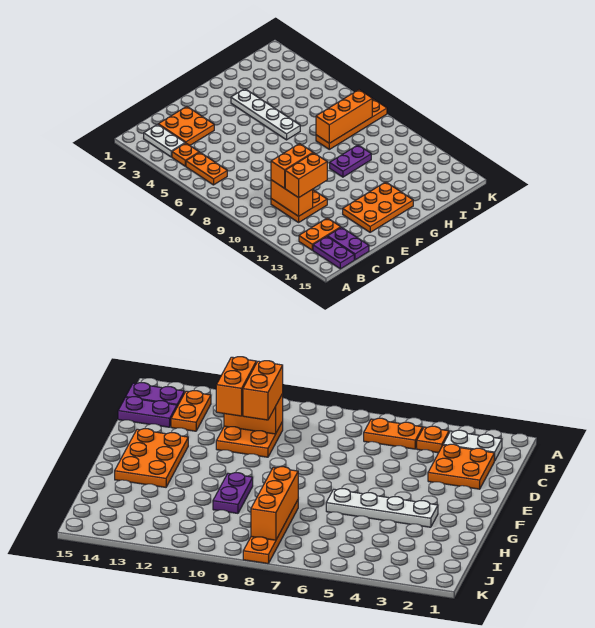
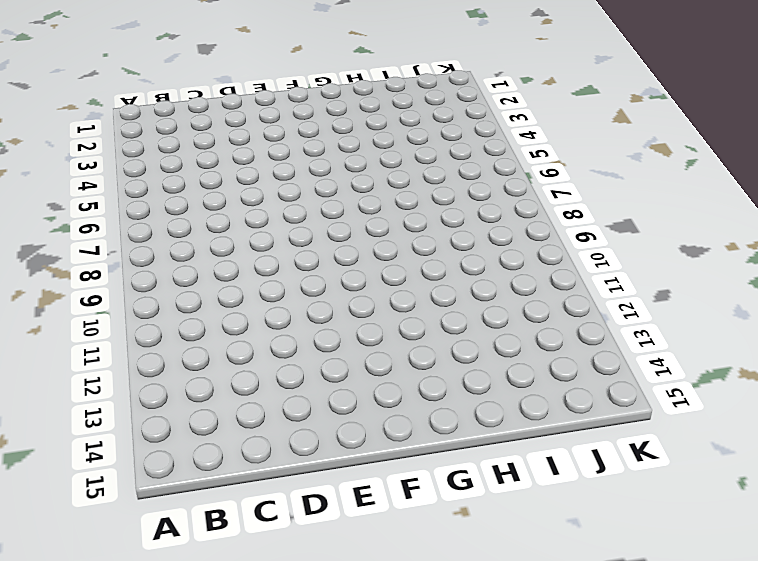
none -> white 1x2 plate [144,124,185,157]
none -> orange 1x1 plate [172,143,199,166]
none -> orange 1x2 plate [186,152,227,185]

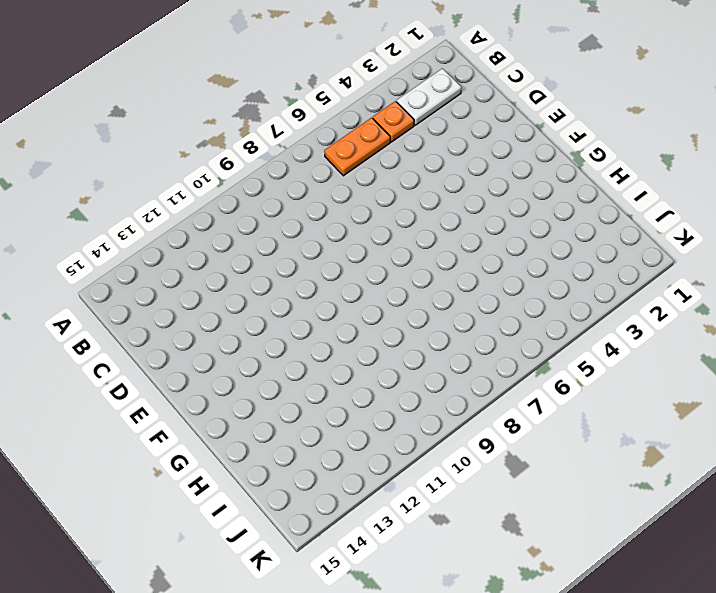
none -> orange 1x2 plate [299,218,341,250]
none -> purple 1x2 plate [313,236,354,269]
none -> orange 2x2 plate [158,106,214,145]

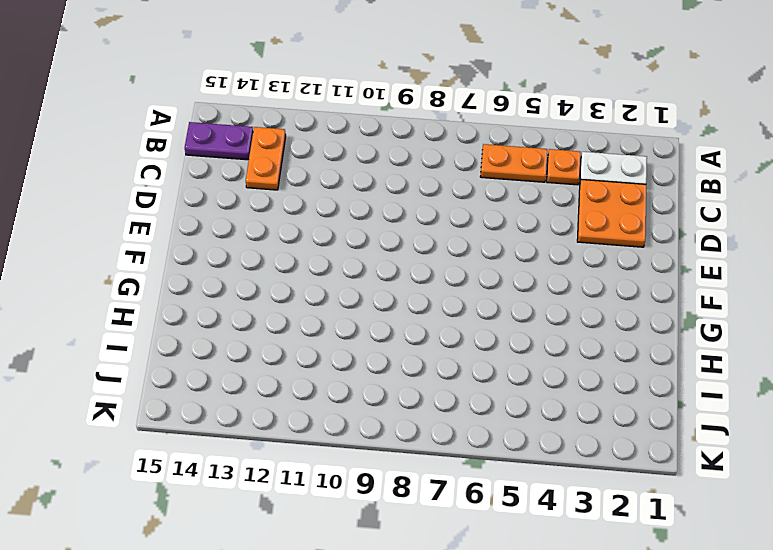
none -> orange 2x2 plate [271,190,327,222]
none -> purple 1x2 plate [328,227,369,260]
none -> orange 2x3 plate [343,182,413,232]

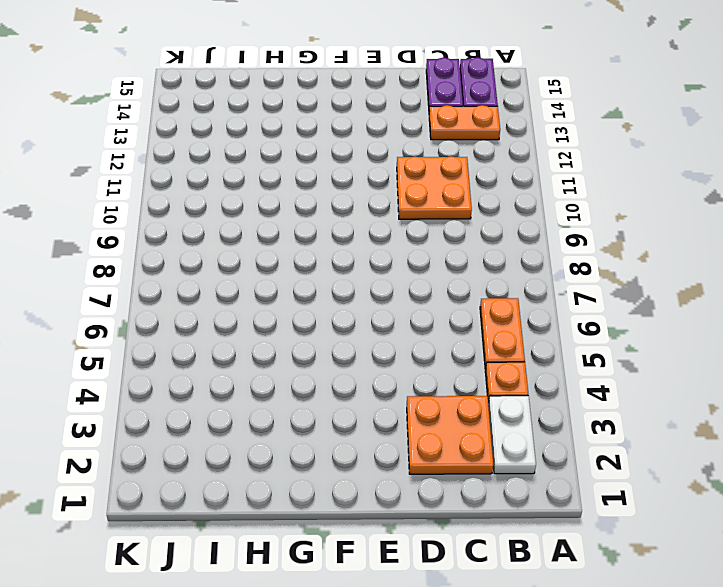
none -> orange 2x3 plate [343,182,413,232]
none -> white 1x4 plate [231,89,300,140]
none -> purple 1x2 plate [330,145,371,177]

